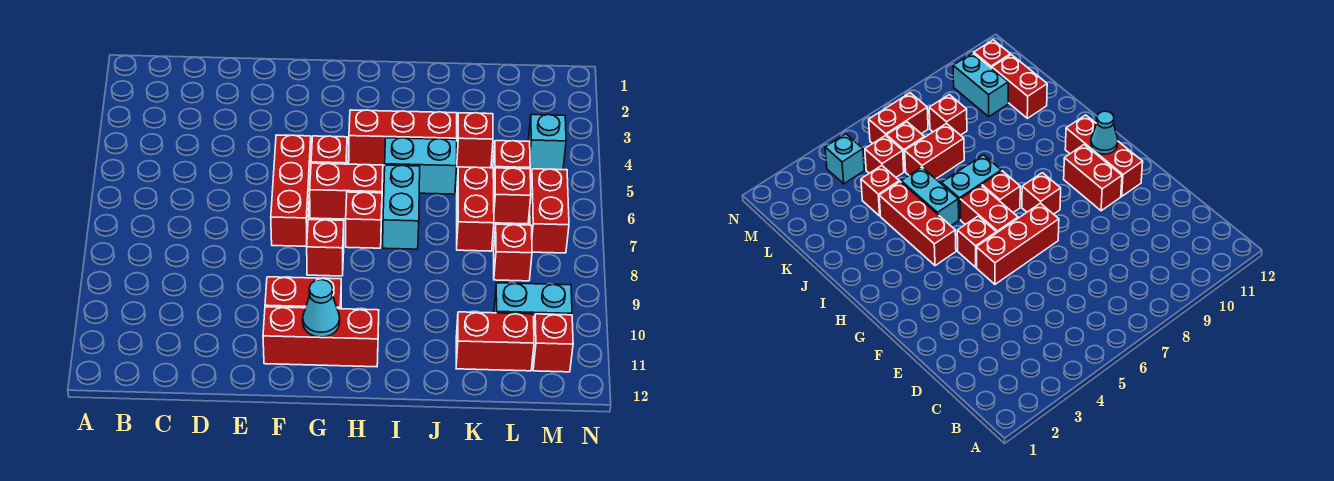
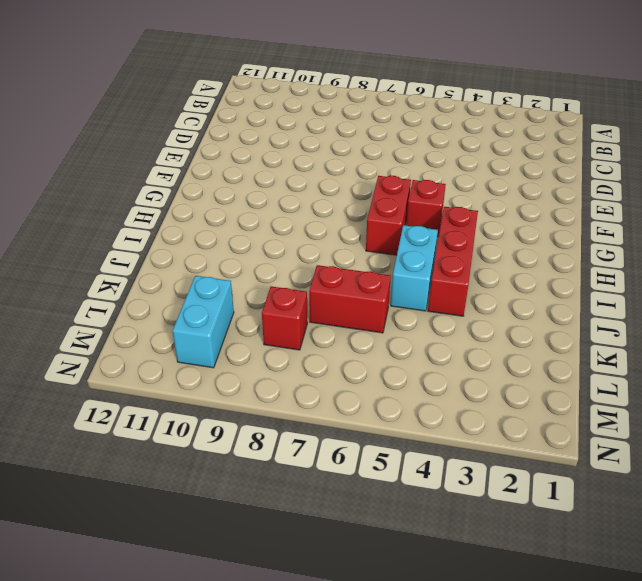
none -> red 1x3 brick [271,135,311,246]
none -> red 1x2 brick [265,277,341,309]
none -> red 1x3 brick [263,307,379,367]

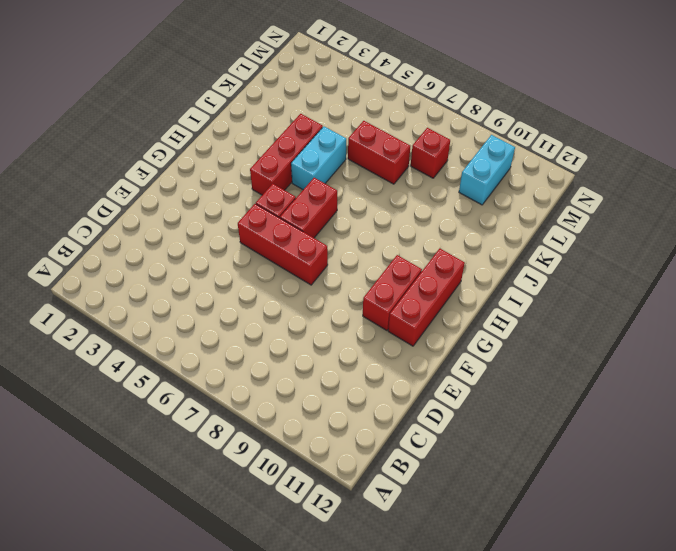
none -> red 1x1 brick [307,220,344,276]
none -> red 1x1 brick [346,192,382,248]
none -> cyan 1x2 brick [383,165,420,249]

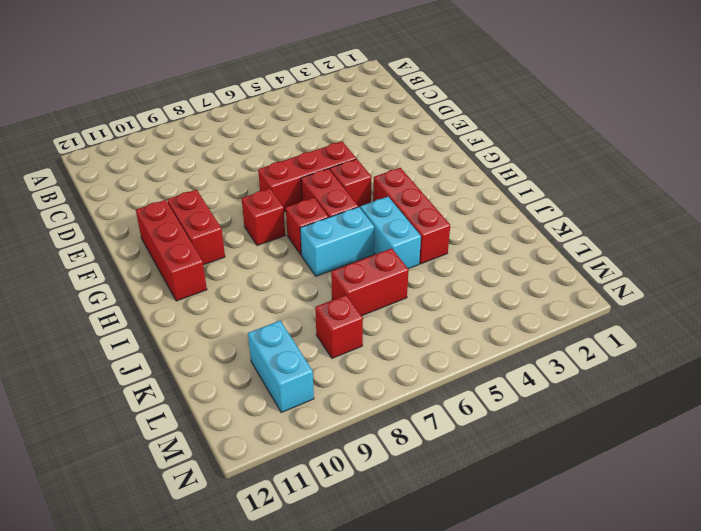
none -> red 1x1 brick [457,113,493,168]
none -> red 1x2 brick [456,312,534,371]
none -> red 1x1 brick [493,141,530,178]

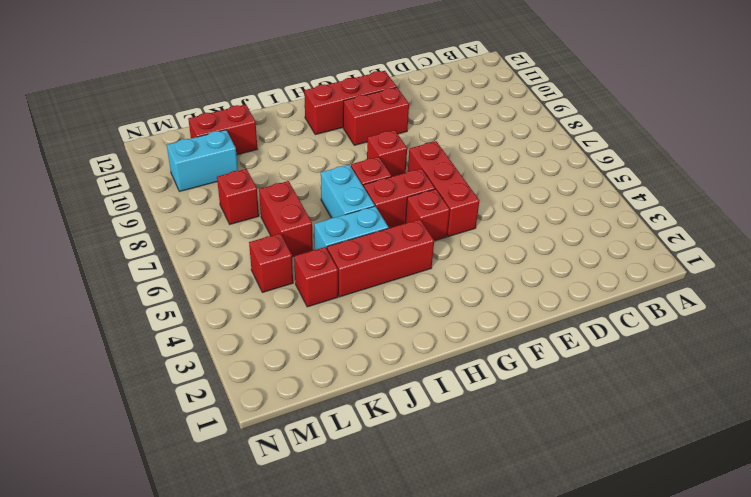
none -> red 1x1 brick [494,168,531,224]
none -> cyan 1x1 brick [529,115,566,170]
none -> red 1x2 brick [530,169,569,253]

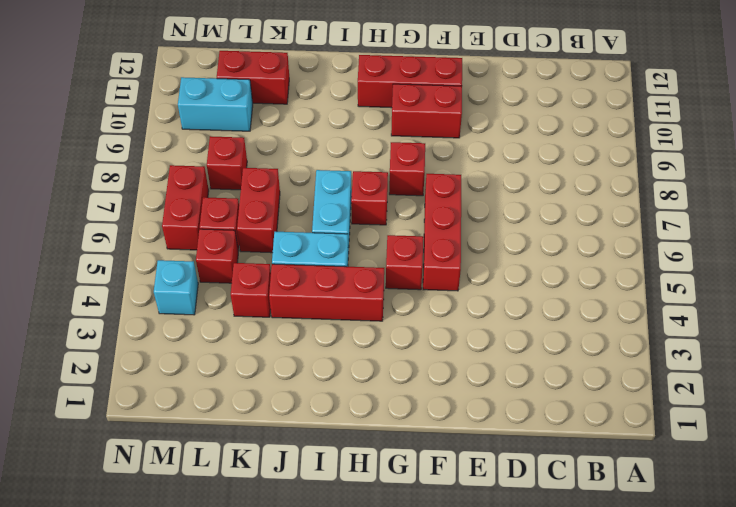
none -> red 1x2 brick [310,163,383,219]
none -> red 1x1 brick [533,314,573,372]
none -> cyan 1x1 cone [303,280,340,337]

